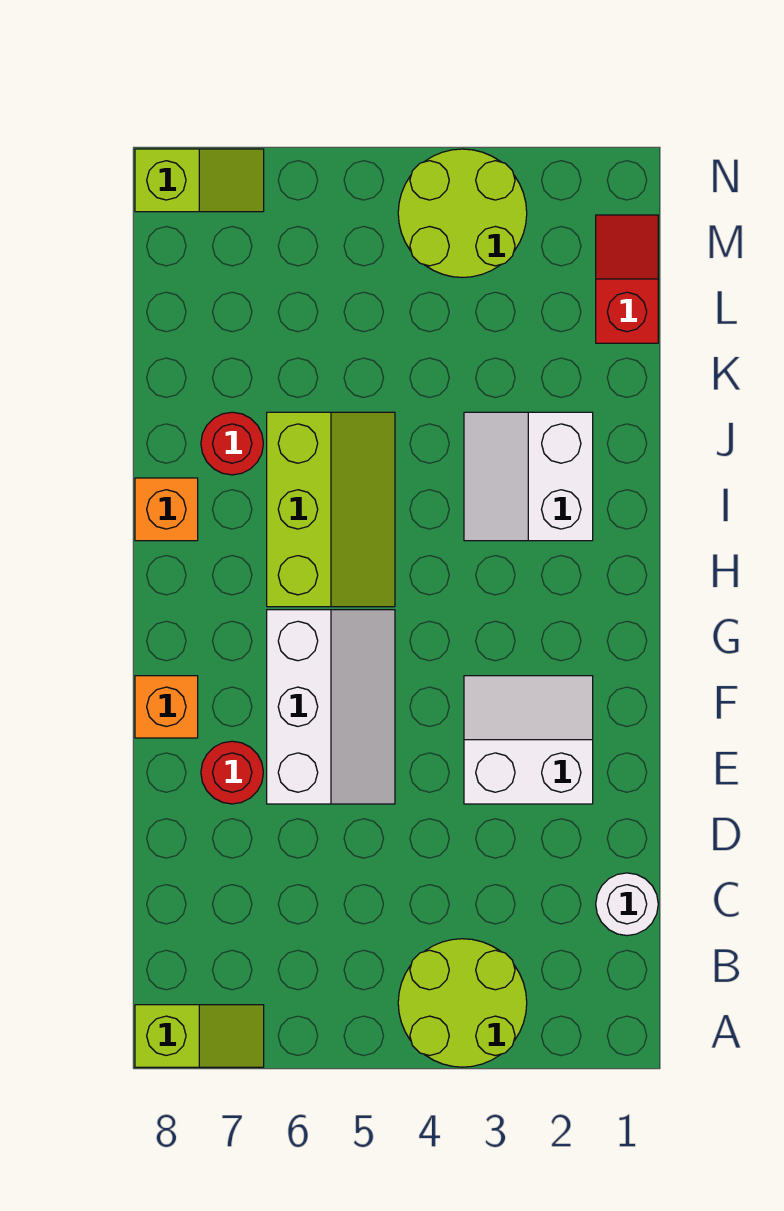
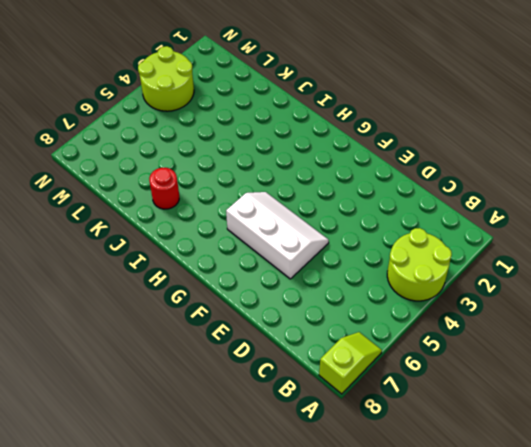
none -> white 1x1 round brick [596,873,658,936]
none -> white 2x2 slope [464,676,593,804]
none -> red 1x1 round brick [201,741,263,804]

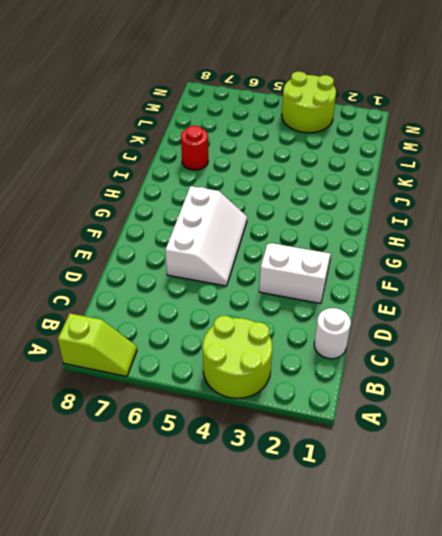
none -> red 1x1 round brick [201,741,263,804]
none -> orange 1x1 brick [135,676,198,738]
none -> lime 2x3 slope [267,412,395,607]

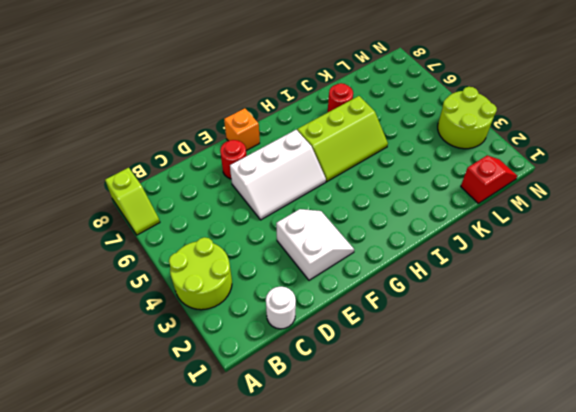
none -> white 2x2 slope [464,412,593,541]
none -> orange 1x1 brick [135,478,198,541]
none -> lime 1x2 slope [135,149,264,212]

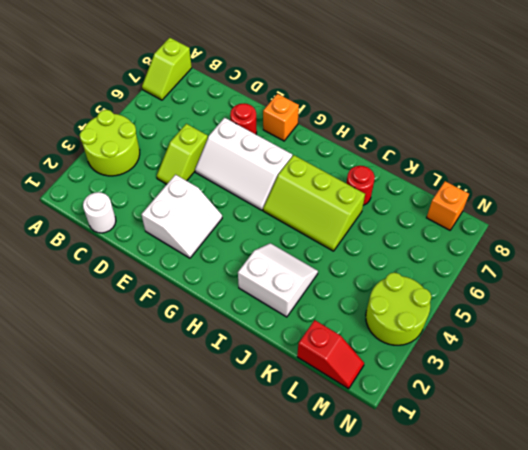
lime 1x2 slope [157,124,208,184] -> lime 1x2 slope moved to [135,149,264,212]
orange 1x1 brick [427,181,469,230] -> orange 1x1 brick moved to [135,478,198,541]

